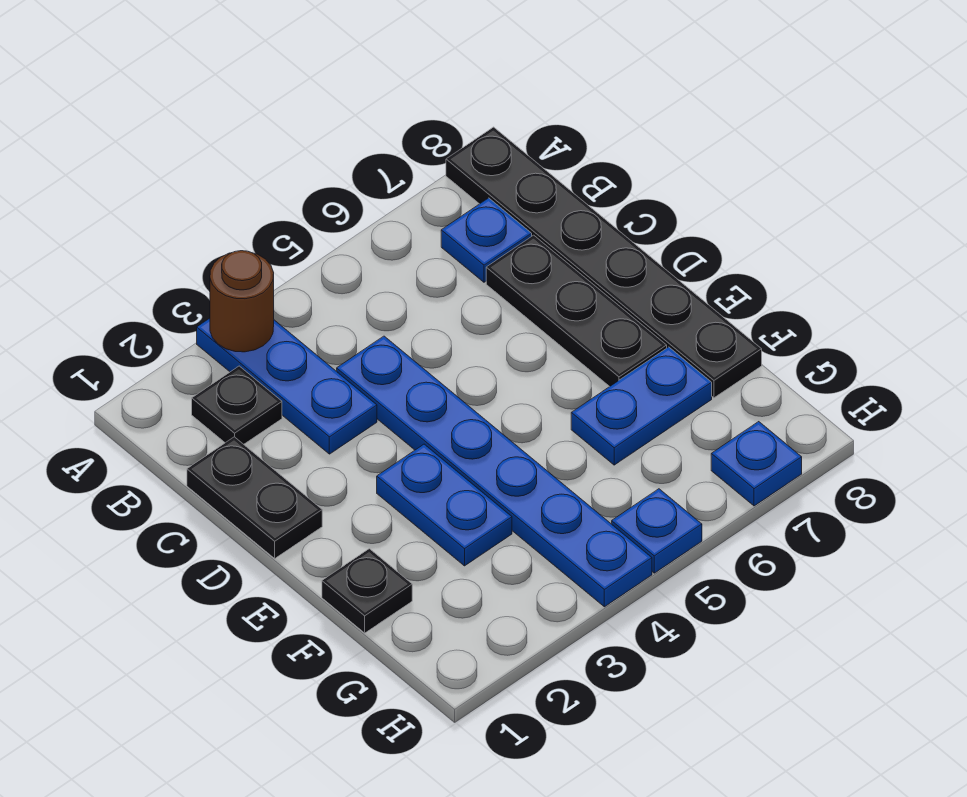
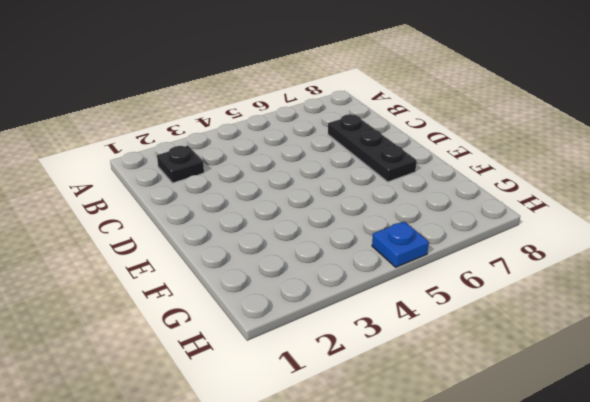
none -> blue 1x3 plate [197,318,377,454]
none -> black 1x6 plate [446,127,762,398]
none -> blue 1x1 plate [441,198,532,282]

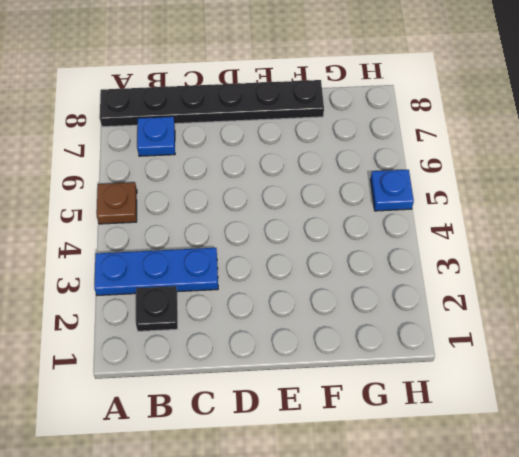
brown 1x1 plate [97,182,137,224] -> none
none -> black 1x2 plate [187,437,322,558]
none -> blue 1x6 plate [337,336,652,607]
none -> black 1x3 plate [486,235,667,387]

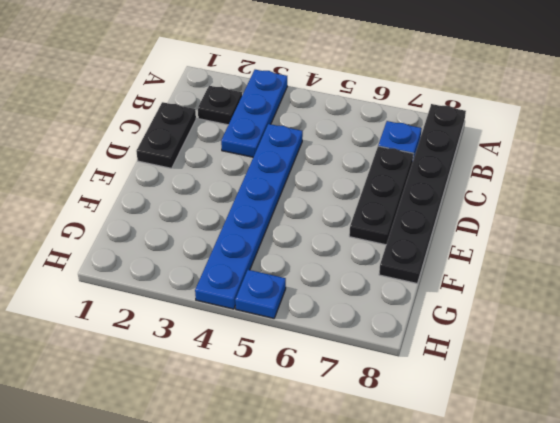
none -> blue 1x2 plate [377,444,512,566]
none -> black 1x1 plate [322,549,412,633]
none -> blue 1x2 plate [571,347,712,465]

